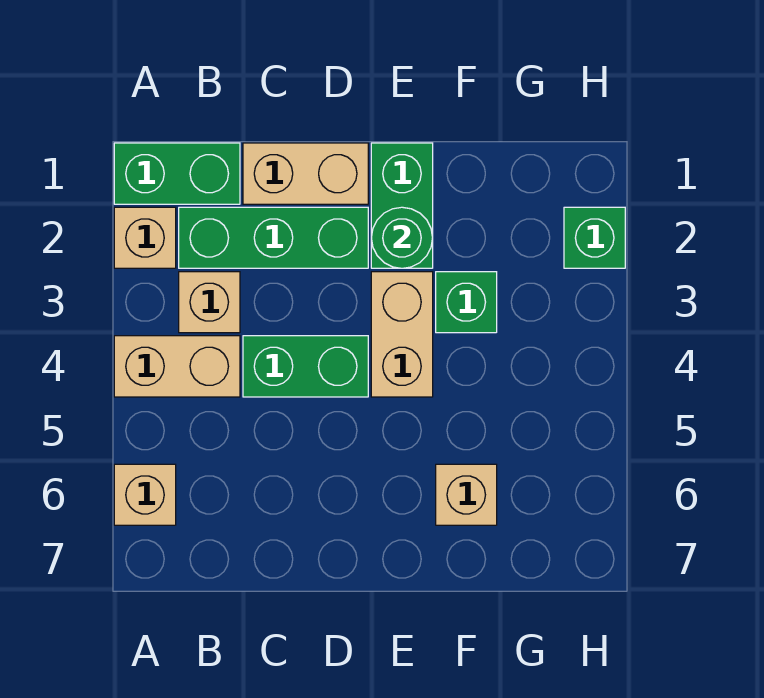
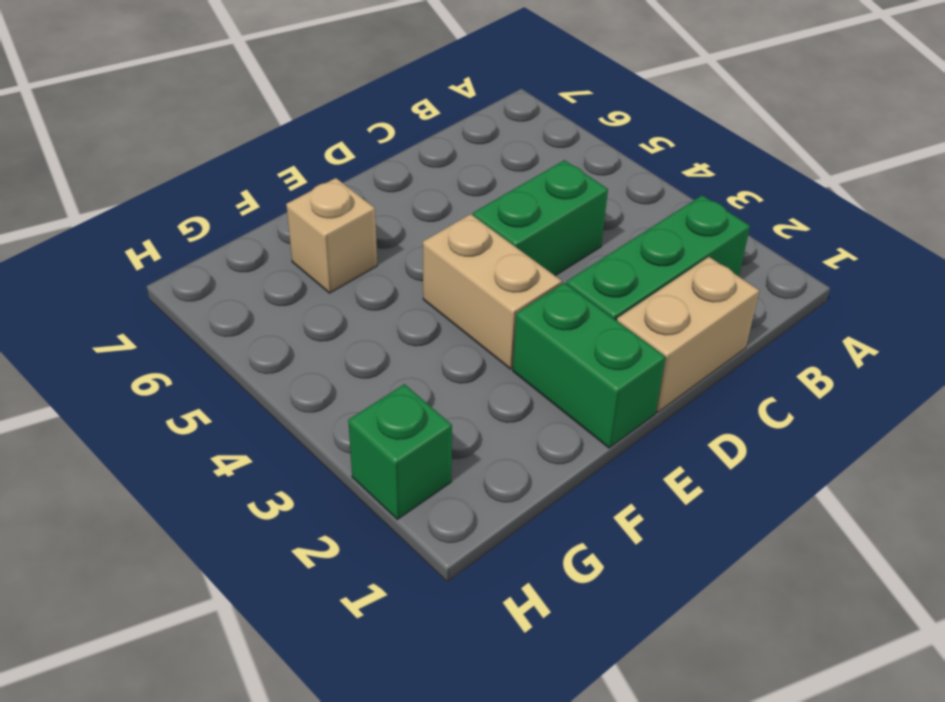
none -> green 1x2 brick [114,143,240,204]
none -> tan 1x1 brick [114,207,176,268]
none -> tan 1x2 brick [114,336,240,397]

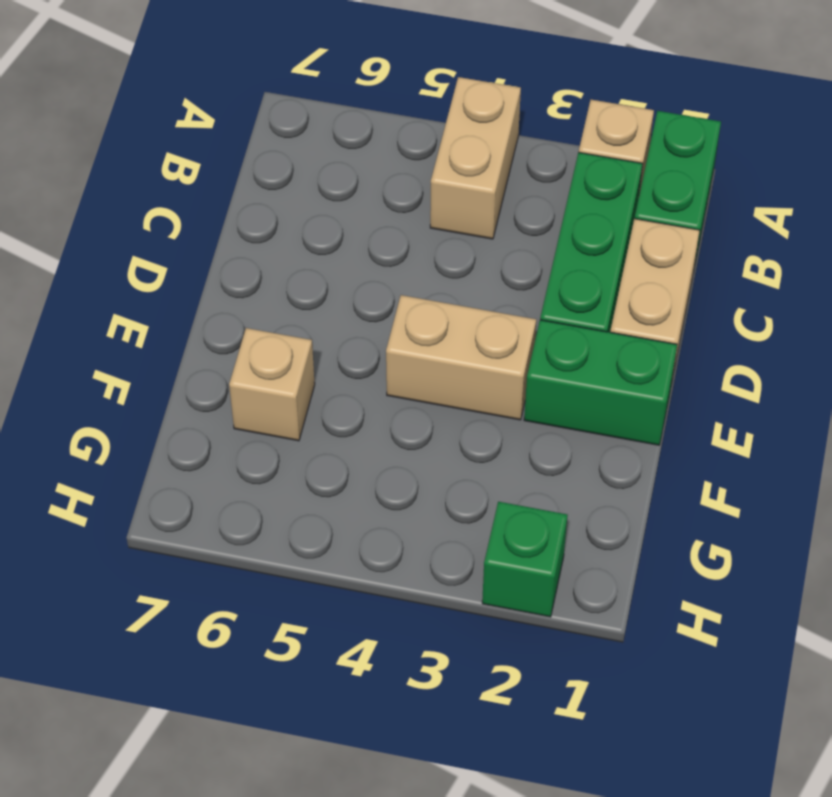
none -> tan 1x1 brick [114,464,176,525]
none -> tan 1x1 brick [179,272,240,333]
none -> green 1x2 brick [243,336,368,397]

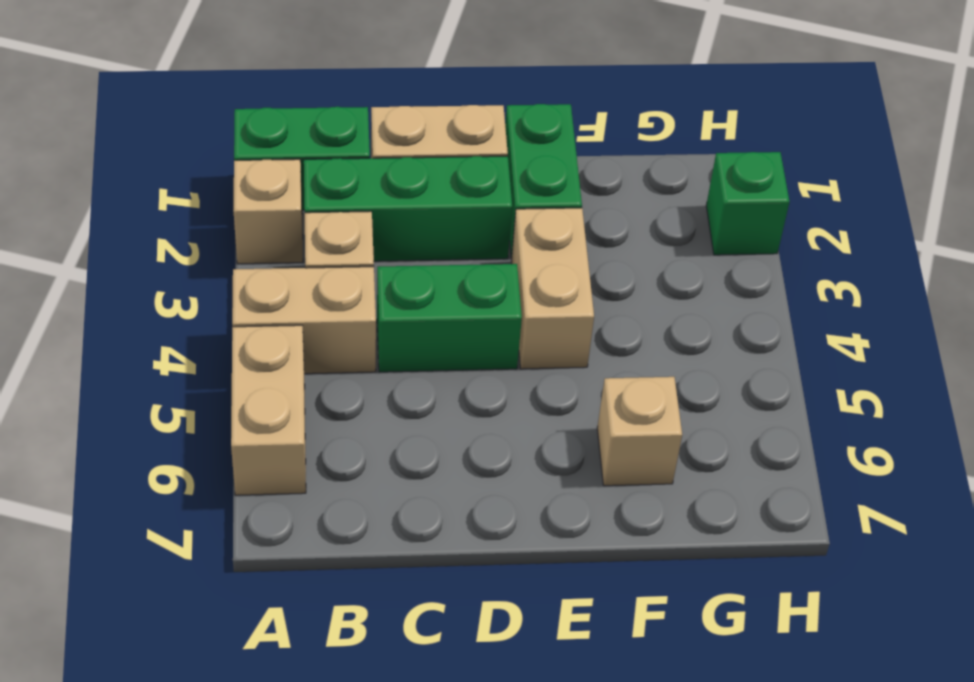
tan 1x2 brick [231,325,306,495] -> tan 1x1 brick [114,464,176,525]
none -> green 1x1 brick [436,272,497,333]
none -> green 1x1 round brick [371,207,433,268]

